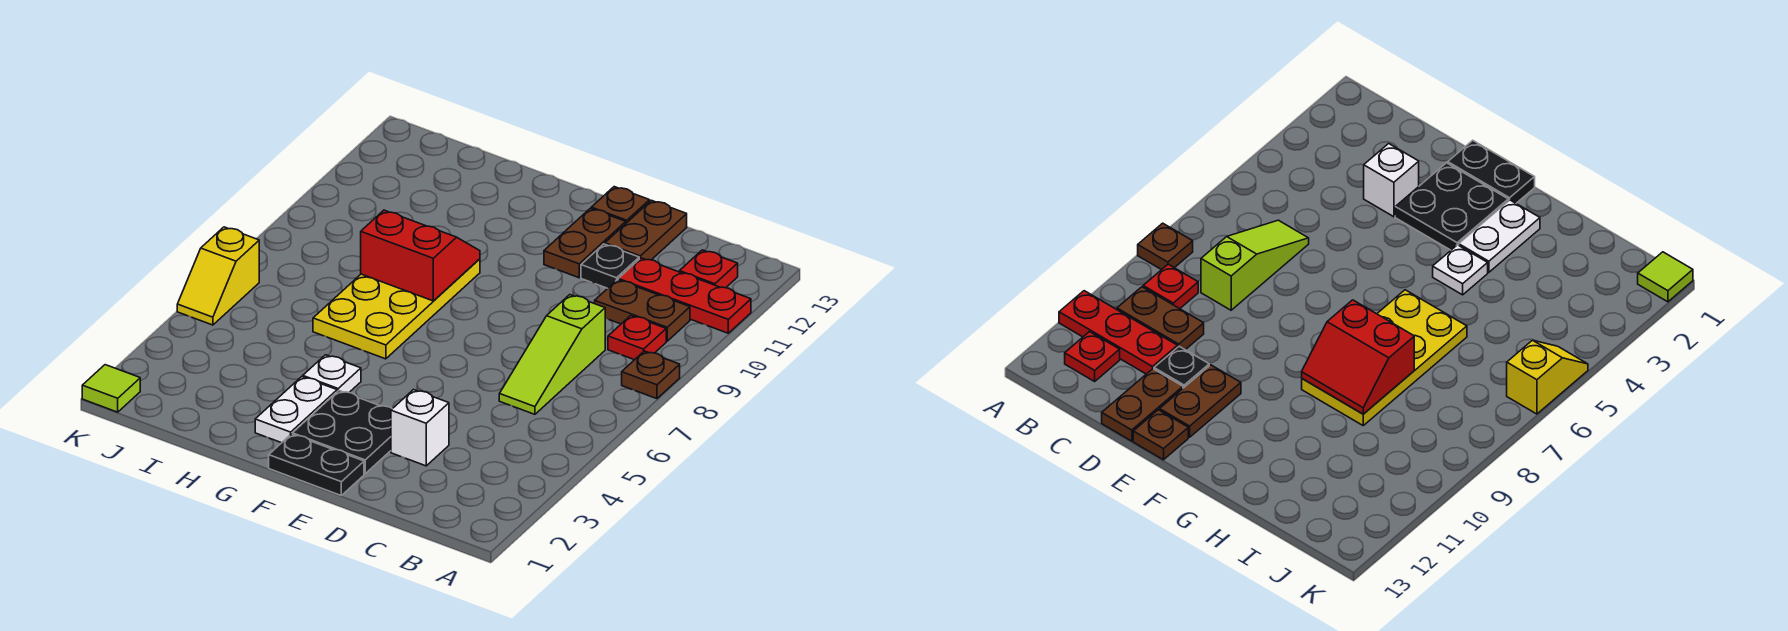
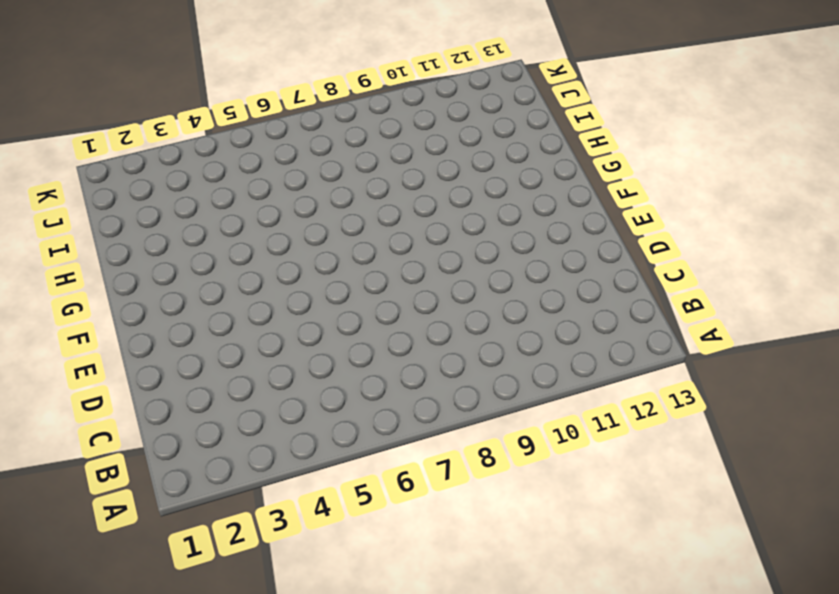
none -> brown 1x1 plate [622,351,680,399]
none -> red 1x3 plate [618,258,751,333]
none -> red 1x1 plate [608,316,666,360]

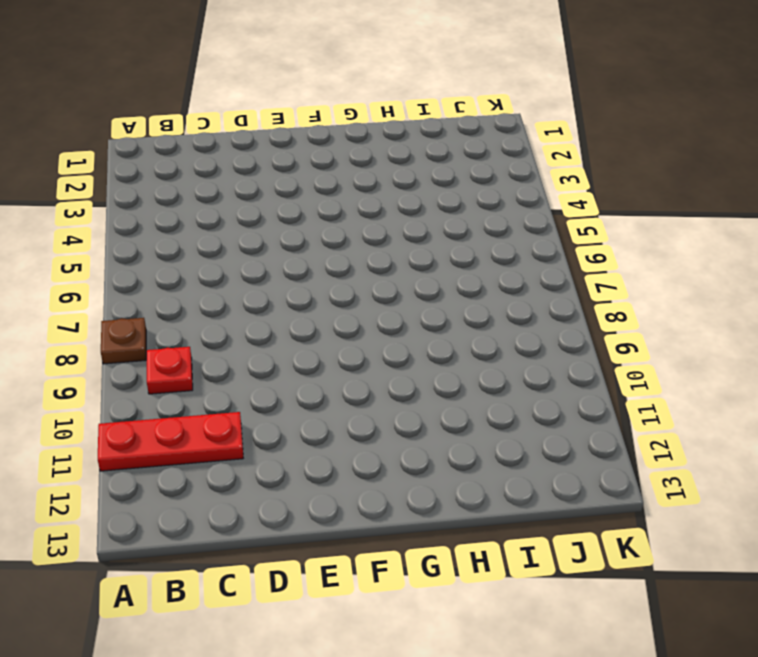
none -> brown 1x2 plate [595,280,690,341]
none -> red 1x1 plate [679,250,738,288]
none -> lime 1x3 slope [499,295,605,414]

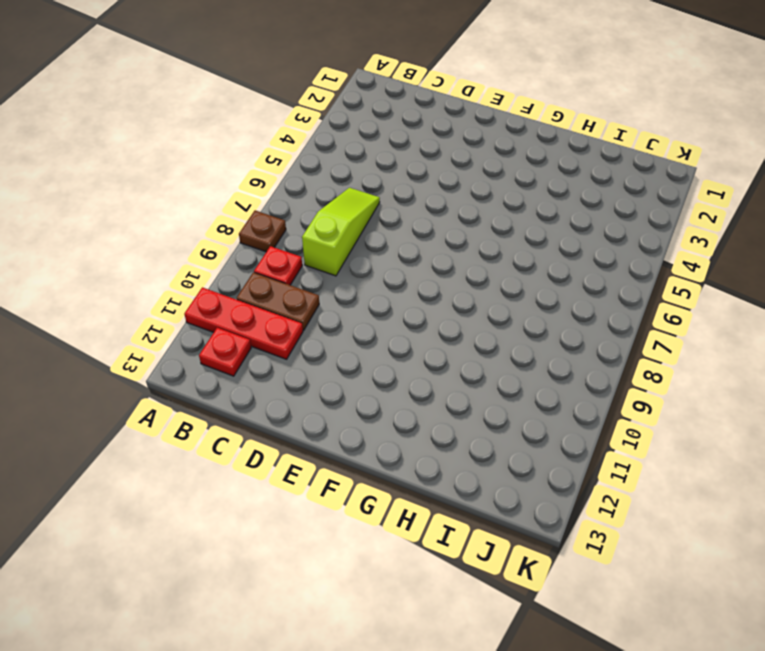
none -> white 1x1 brick [391,390,449,466]
none -> black 1x1 plate [581,244,639,288]
none -> brown 1x2 plate [605,200,687,260]

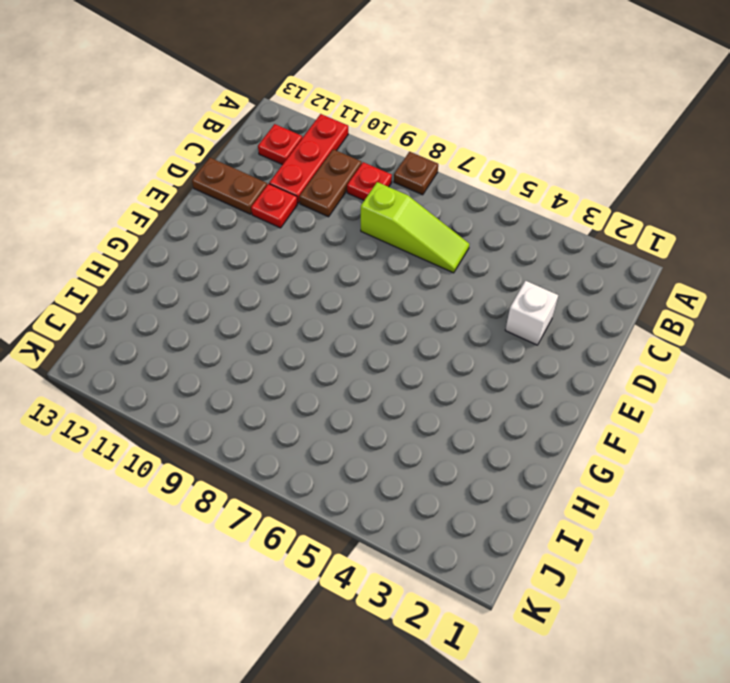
red 1x1 plate [251,184,298,228] -> black 1x1 plate [581,244,639,288]
none -> black 1x2 plate [269,434,364,495]
none -> black 2x2 plate [293,391,392,474]
none -> brown 1x2 plate [544,208,626,278]

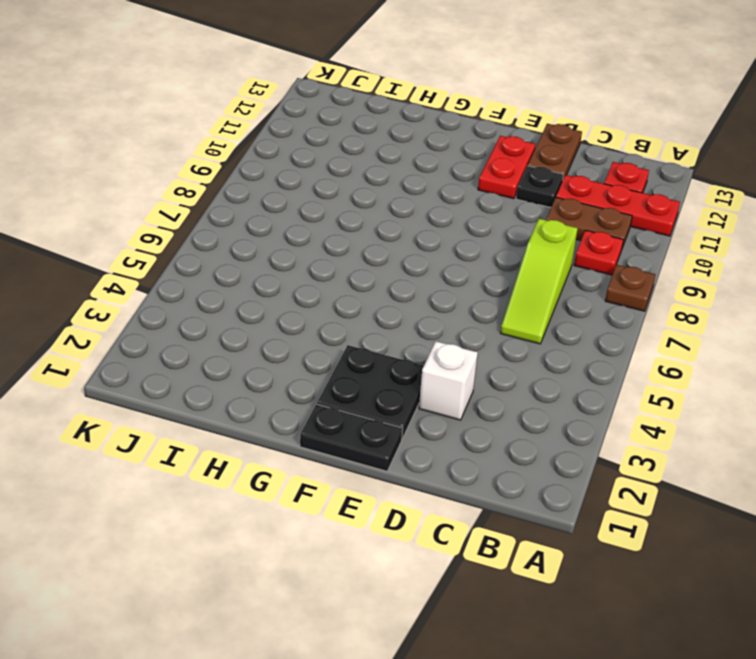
red 1x2 plate [478,136,535,199] -> brown 1x2 plate [544,208,626,278]
none -> brown 1x1 plate [591,187,650,223]
none -> white 1x2 plate [255,377,337,443]
none -> white 1x1 plate [303,355,361,392]

